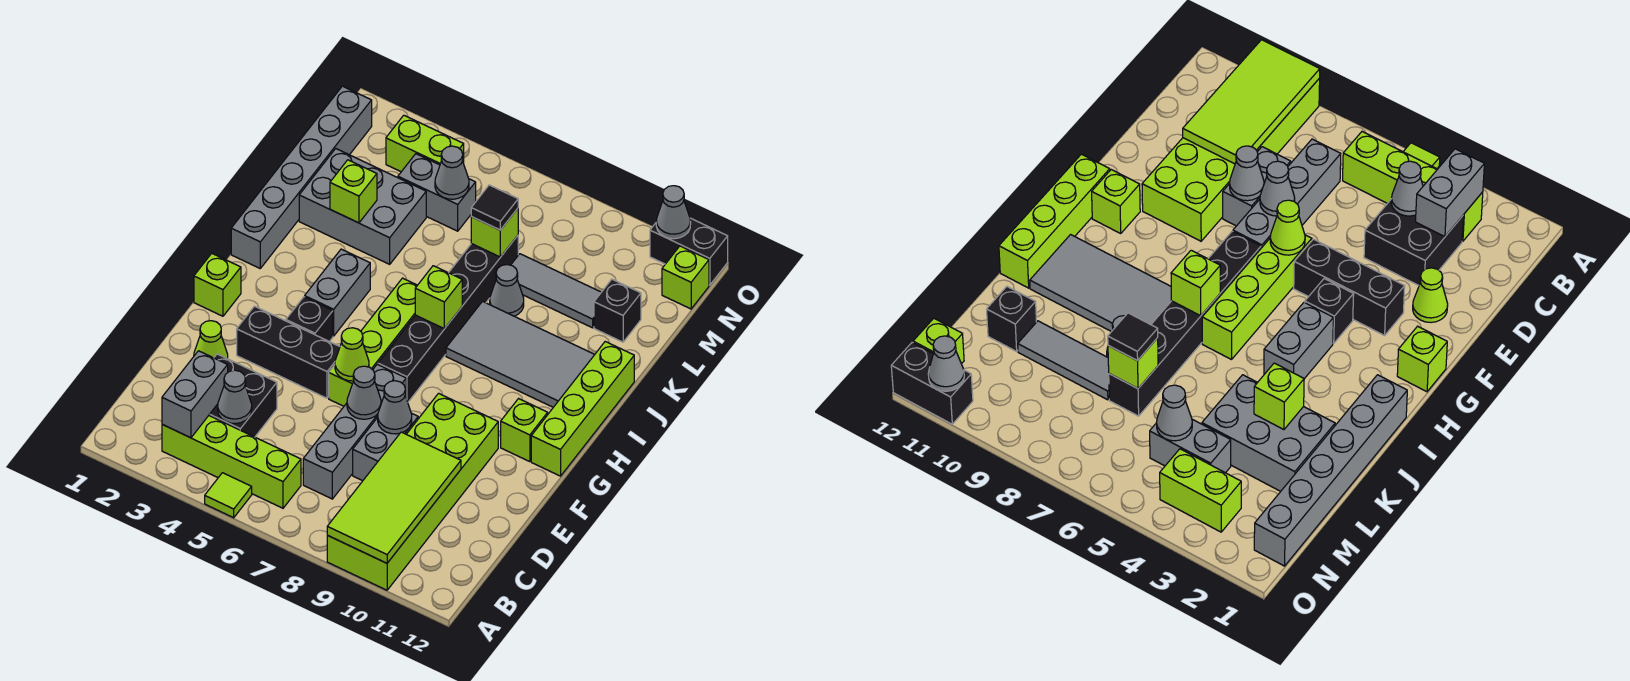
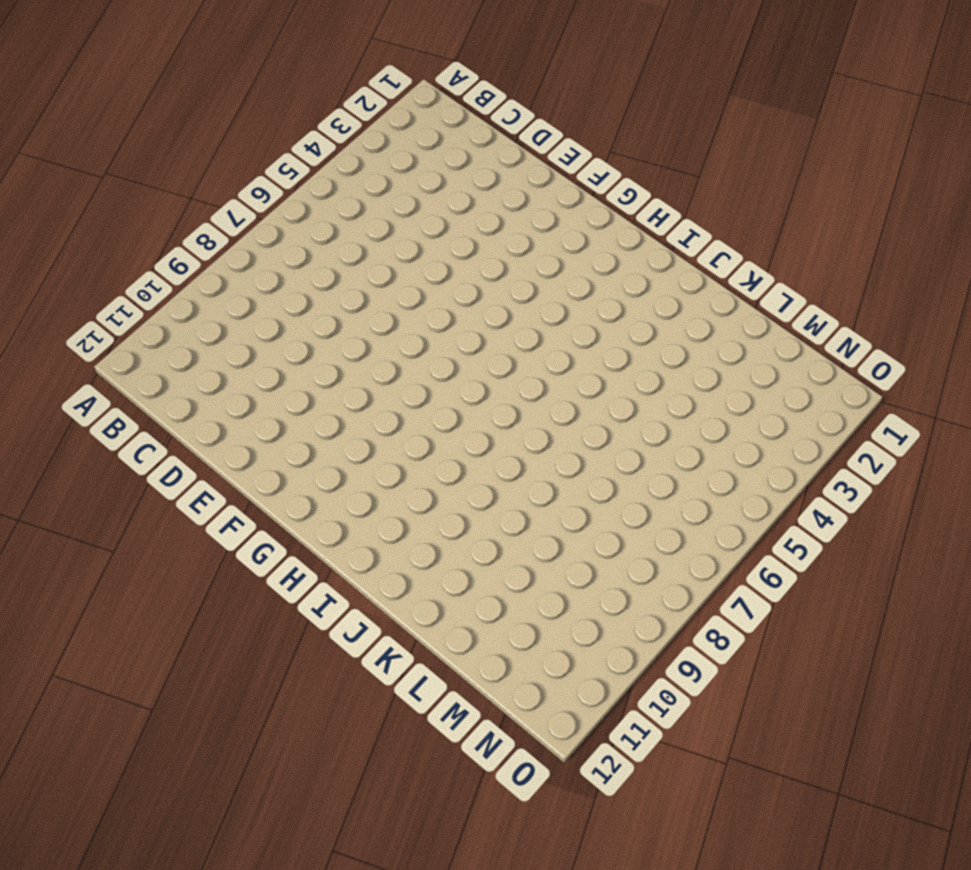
none -> lime 1x1 tile [205,473,252,518]
none -> lime 2x6 brick [327,393,498,590]
none -> lime 1x4 brick [162,416,301,508]
none -> black 2x2 brick [209,354,277,437]

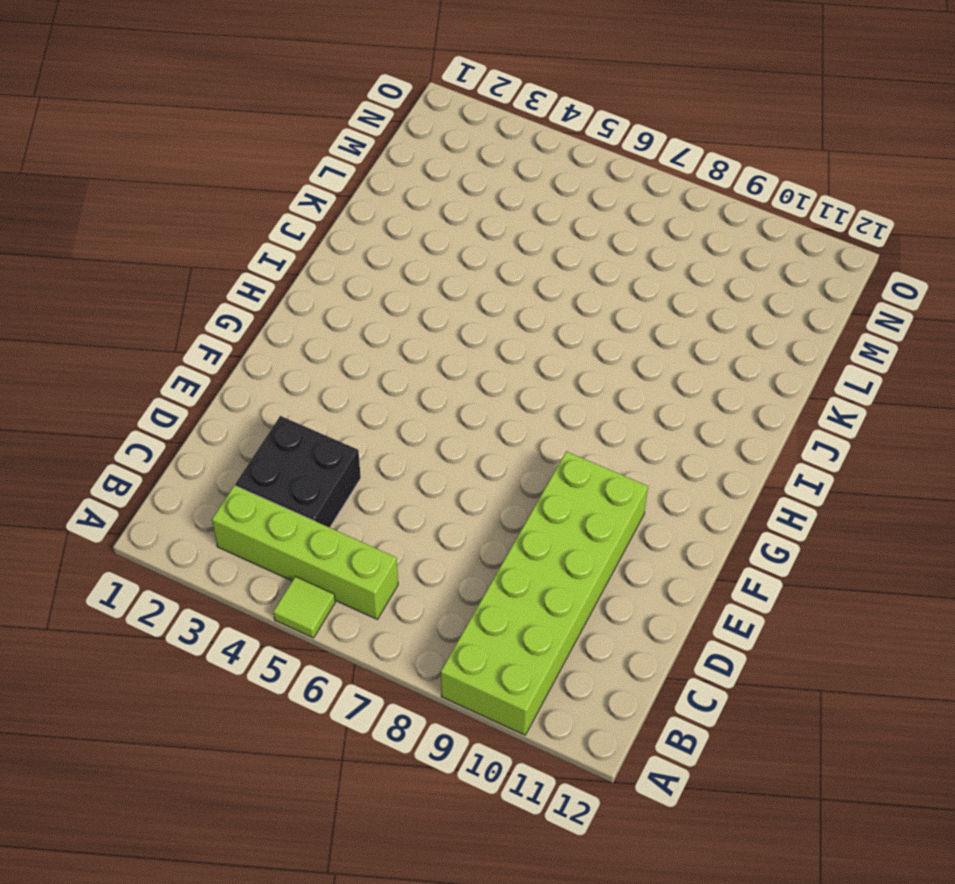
none -> grey 1x4 brick [303,364,406,499]
none -> grey 1x2 brick [353,413,418,481]
none -> lime 1x1 cone [194,321,228,358]
none -> black 1x3 brick [237,306,340,398]

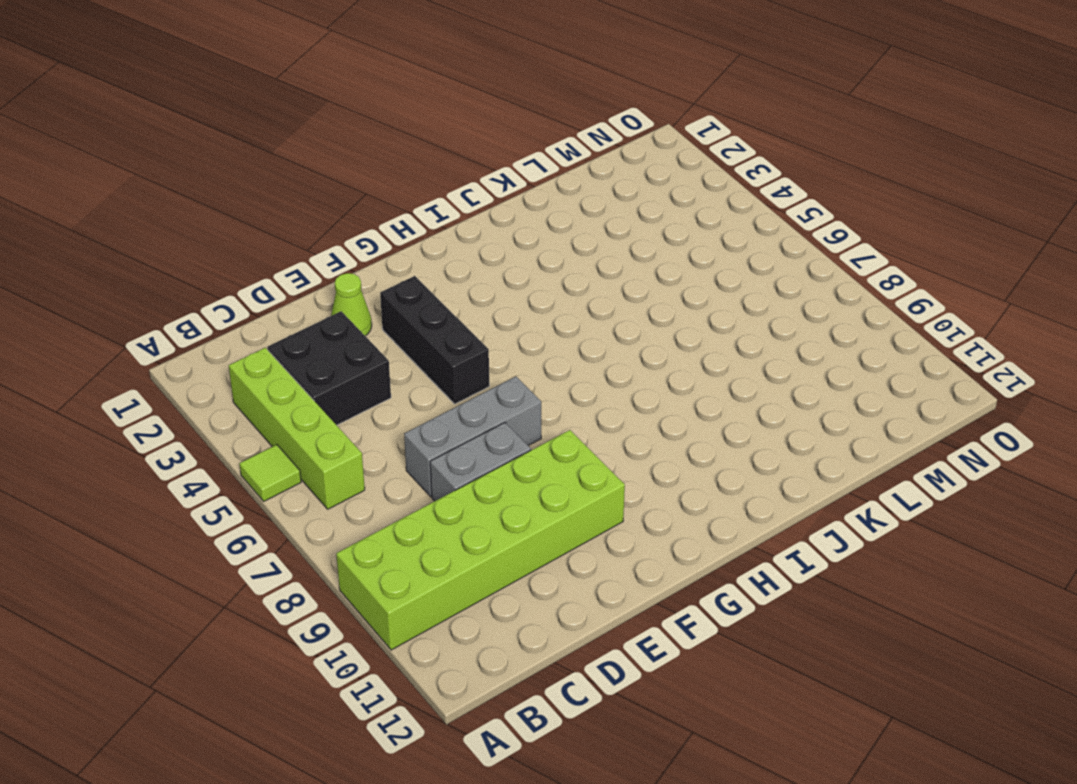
grey 1x3 brick [404,377,541,497] -> grey 1x4 brick [303,364,406,499]
none -> lime 1x4 brick [329,278,417,406]
none -> lime 1x1 brick [194,253,241,316]
none -> black 1x1 brick [286,297,333,342]
none -> black 1x6 brick [378,236,518,402]

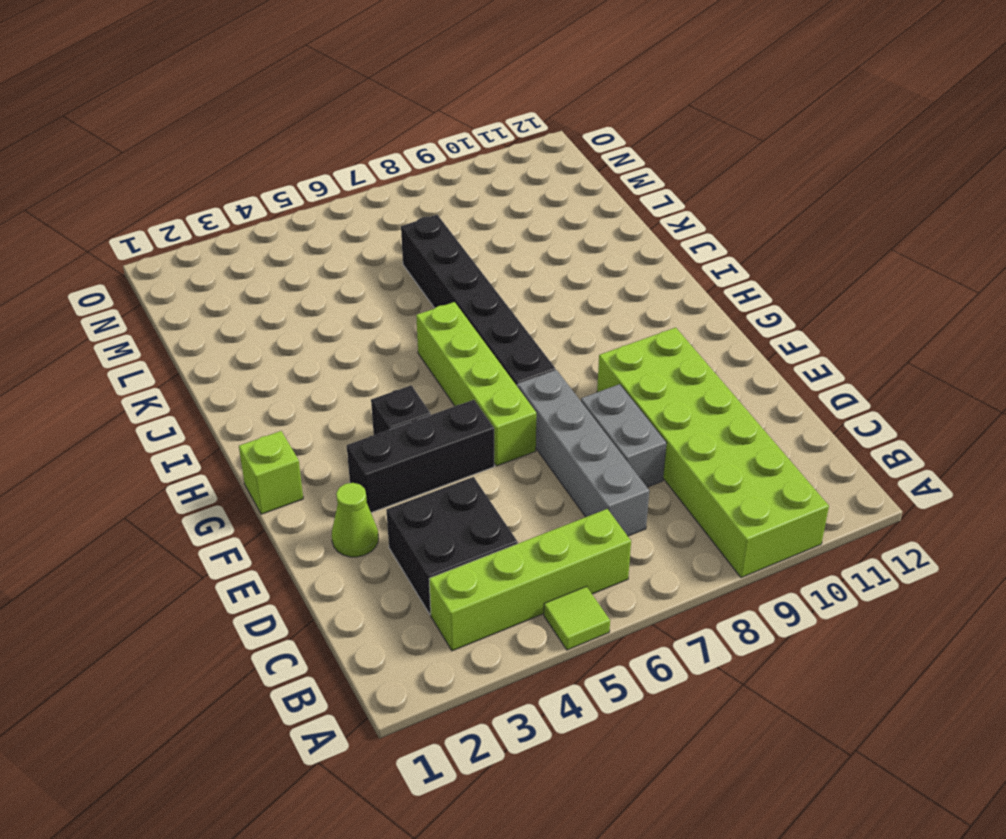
none -> lime 1x1 brick [501,399,548,462]
none -> lime 1x4 brick [531,342,634,476]
none -> grey 1x2 brick [305,249,370,336]
none -> grey 1x6 brick [231,86,372,268]

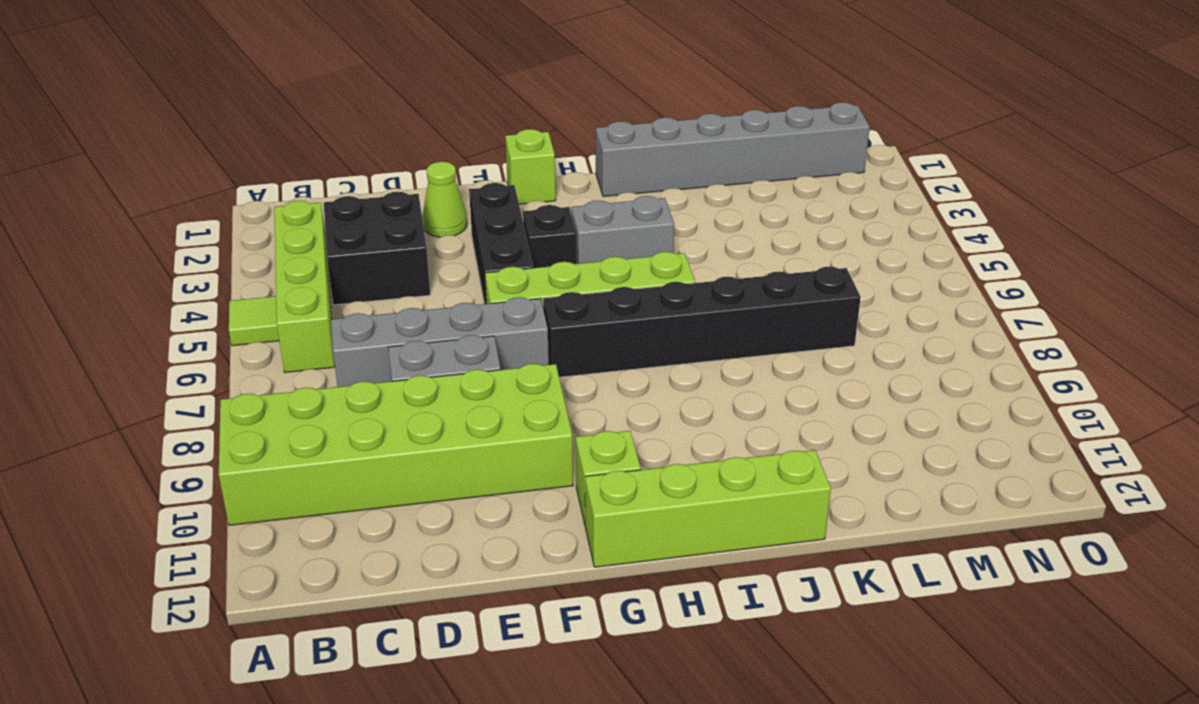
none -> grey 2x4 tile [446,301,595,407]
none -> grey 2x3 brick [299,149,426,264]
none -> grey 1x1 cone [490,265,524,316]
none -> grey 1x3 tile [511,254,601,328]

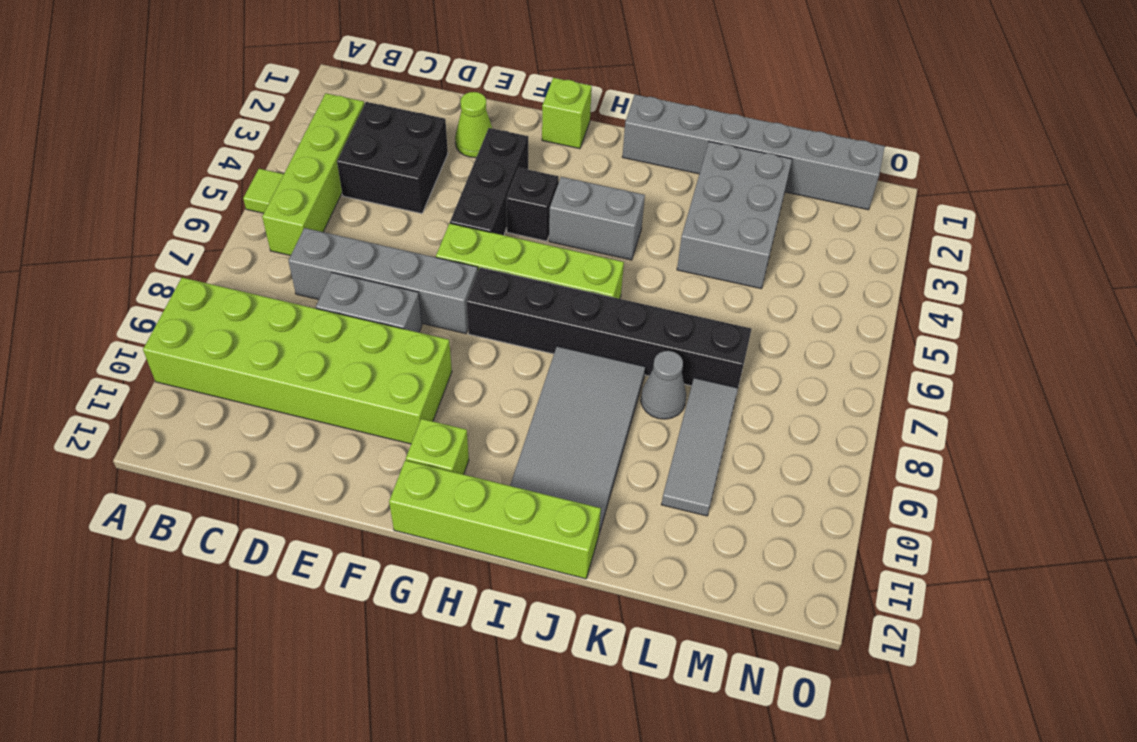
none -> black 1x1 brick [594,279,641,342]
none -> grey 1x2 brick [398,154,476,231]
none -> lime 1x2 brick [386,115,464,172]
none -> lime 1x1 brick [662,246,709,309]

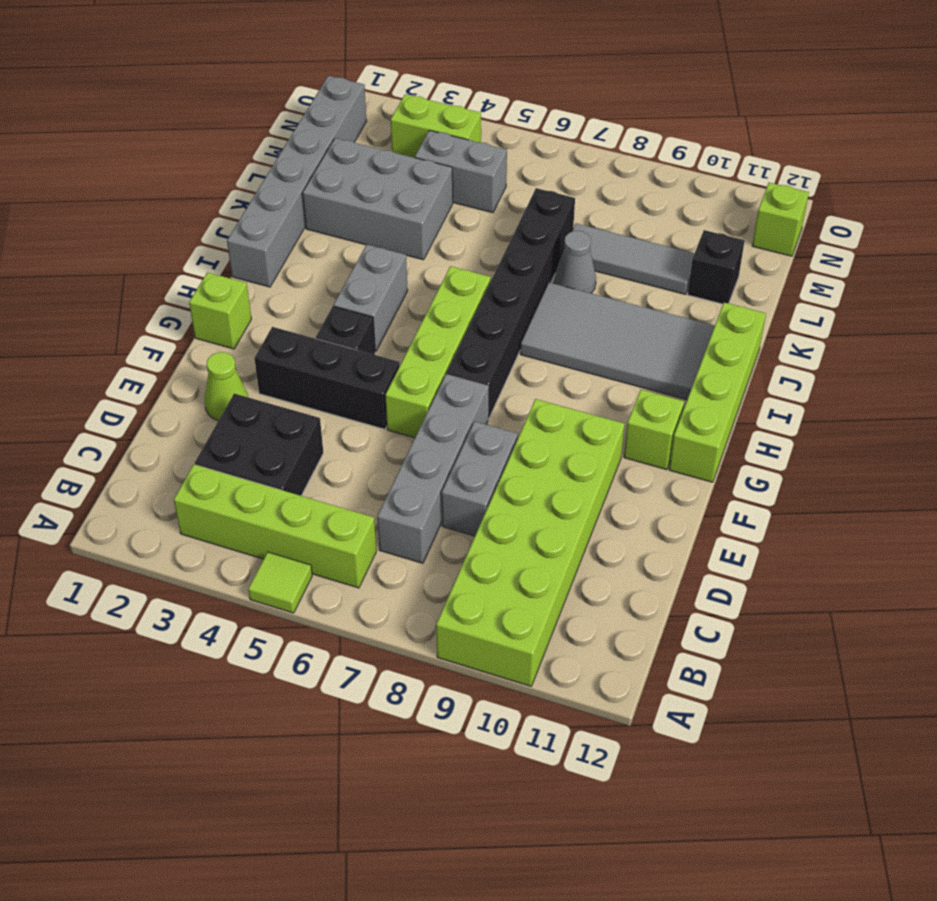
none -> black 1x2 brick [650,218,728,285]
none -> lime 2x4 tile [327,432,461,563]
none -> grey 1x2 brick [162,351,228,438]
none -> grey 1x1 cone [218,370,252,423]

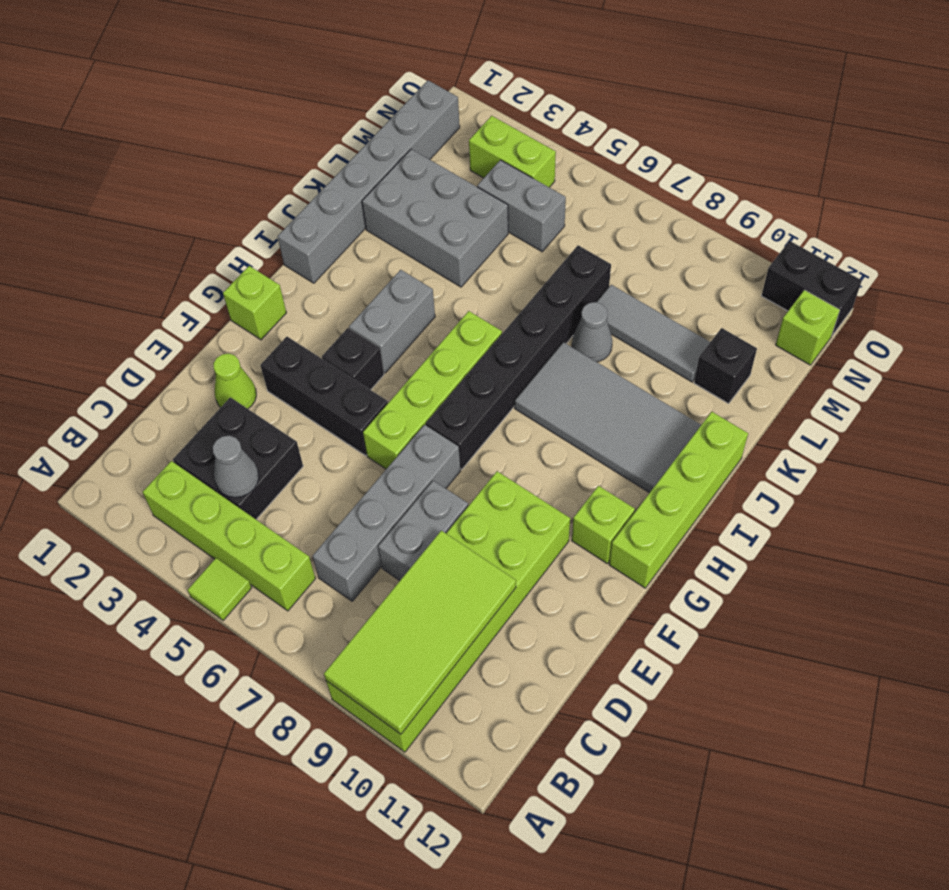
none -> grey 1x2 brick [162,351,228,438]
none -> grey 1x1 cone [347,366,381,419]
none -> grey 1x1 cone [378,381,412,434]
none -> lime 1x1 cone [335,328,369,381]

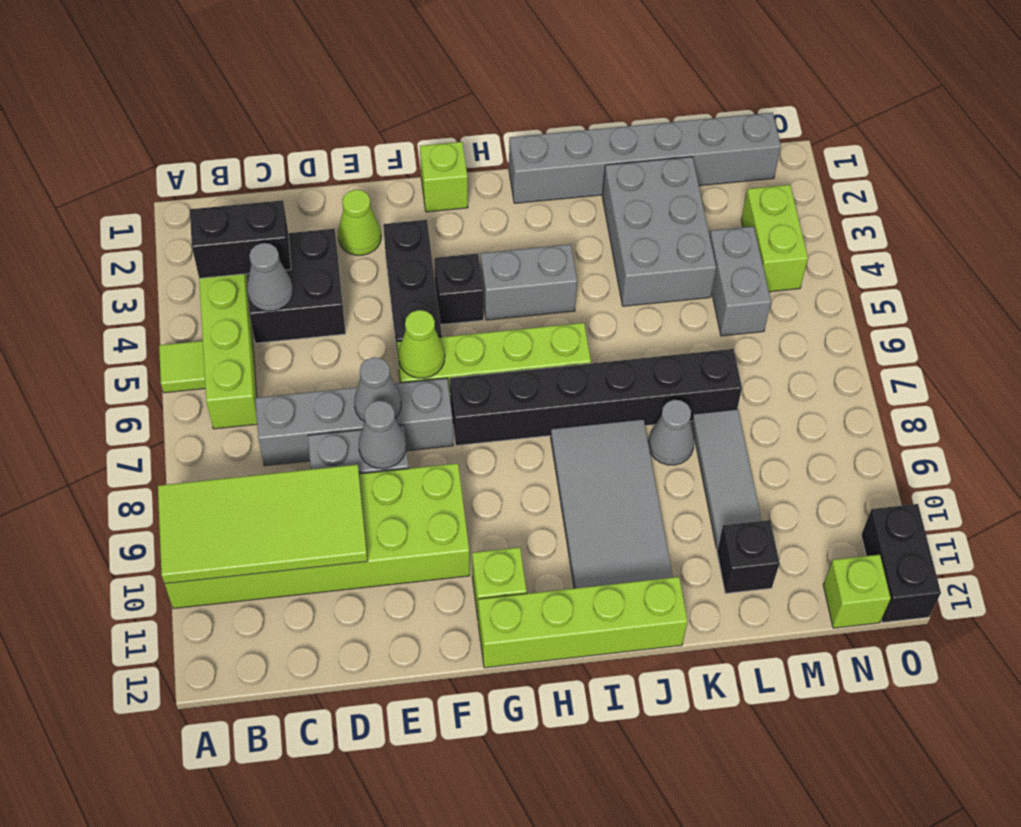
black 1x2 brick [190,200,291,278] -> grey 1x2 brick [162,351,228,438]
none -> lime 1x1 brick [415,266,462,329]
none -> lime 1x1 brick [330,160,377,223]
none -> lime 1x1 brick [471,209,518,257]
none -> grey 1x1 cone [435,146,469,199]

